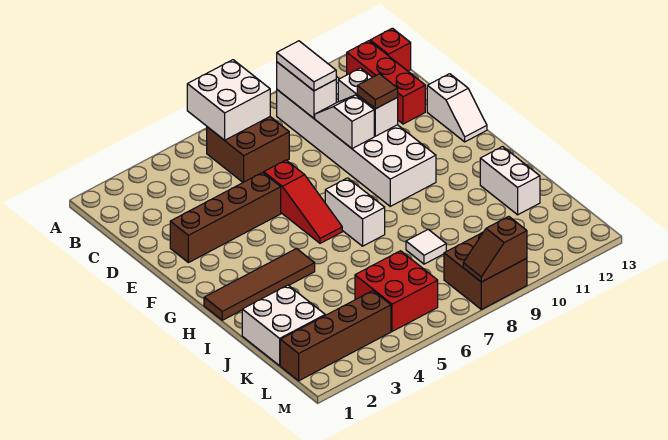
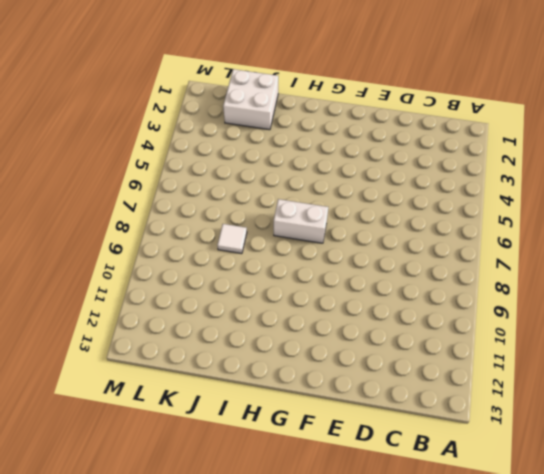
none -> brown 2x2 brick [207,117,289,182]
none -> white 2x6 brick [277,76,436,206]
none -> red 1x3 brick [347,41,425,124]

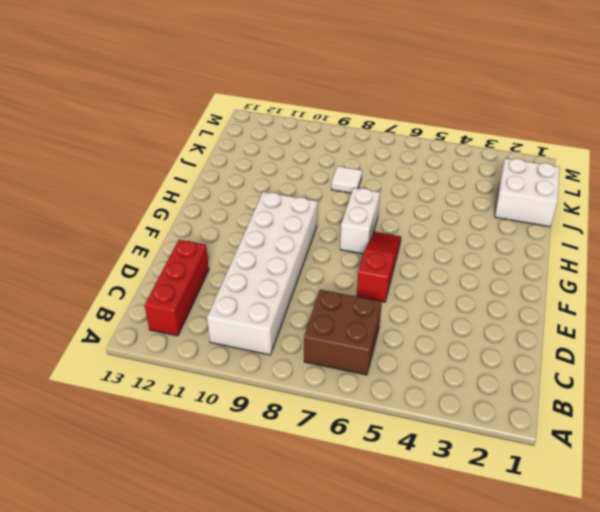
none -> red 1x1 brick [370,28,411,71]
none -> brown 1x4 brick [170,172,281,263]
none -> white 1x2 slope [427,74,487,142]

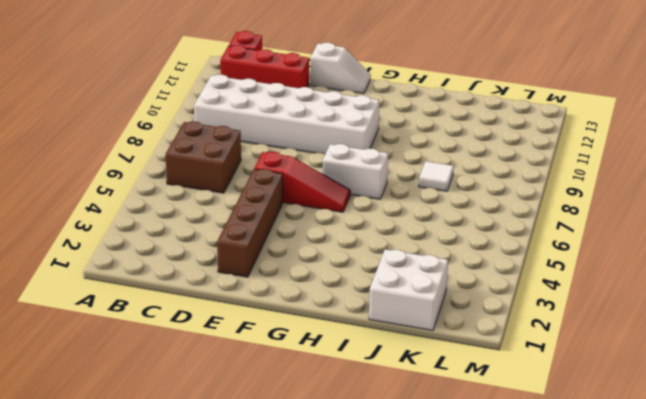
none -> brown 1x4 tile [204,248,315,320]
none -> white 1x2 brick [480,147,540,215]
none -> red 2x2 brick [355,251,438,331]

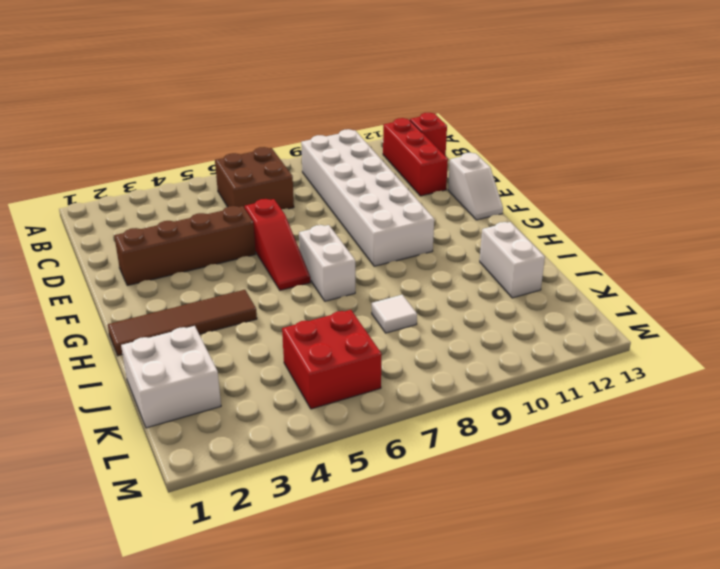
none -> brown 1x4 brick [280,291,391,381]
none -> brown 2x2 brick [444,232,527,309]
none -> white 2x2 brick [187,60,270,140]

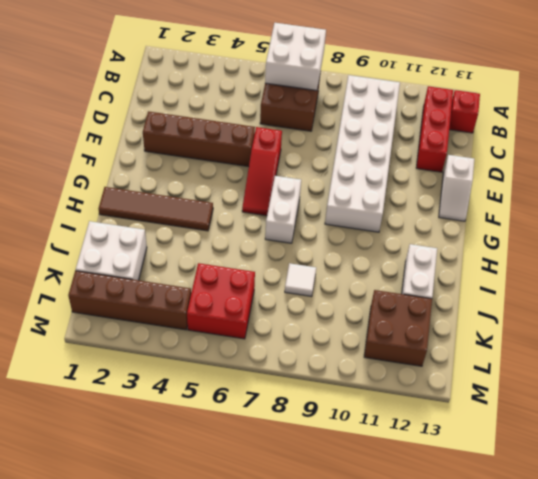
brown 2x2 brick [364,290,432,366] -> brown 2x2 brick moved to [444,232,527,309]
none -> white 1x2 brick [277,62,336,118]
none -> white 1x2 slope [315,95,374,149]
none -> white 1x2 brick [338,68,398,136]

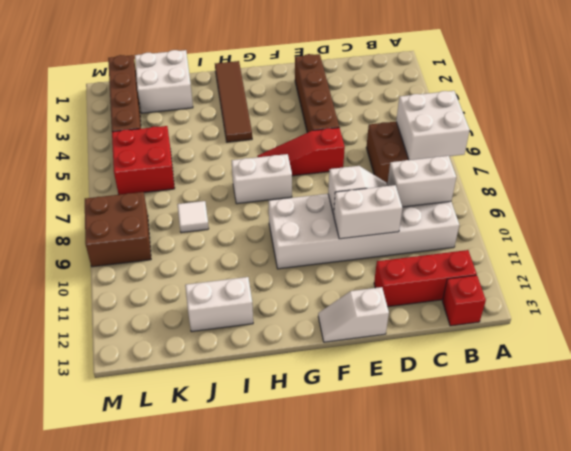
none -> brown 1x2 slope [463,216,527,282]
none -> white 1x2 tile [277,41,336,91]
none -> brown 1x1 tile [357,74,398,109]

